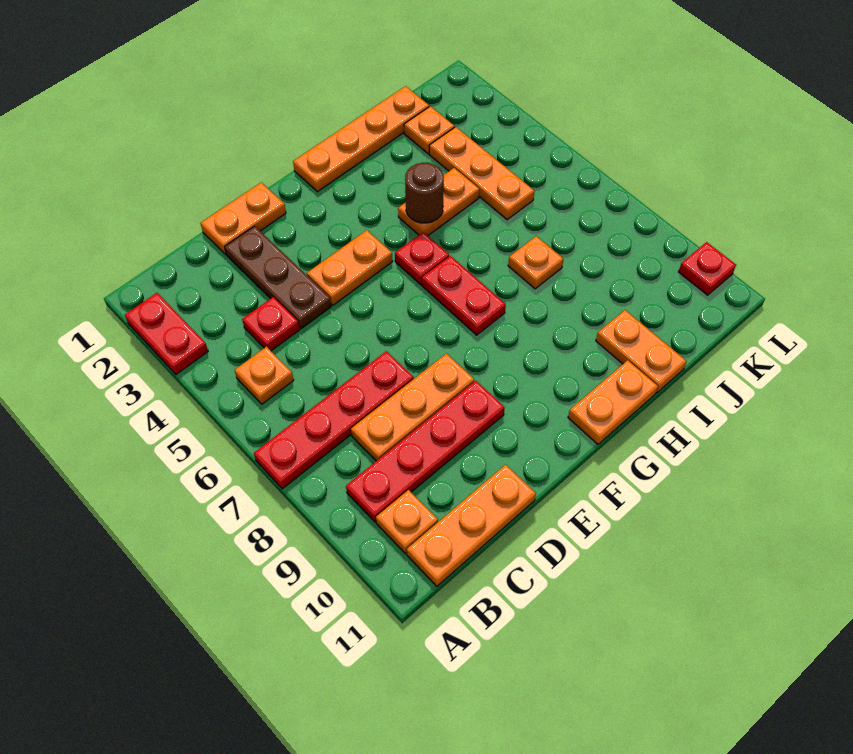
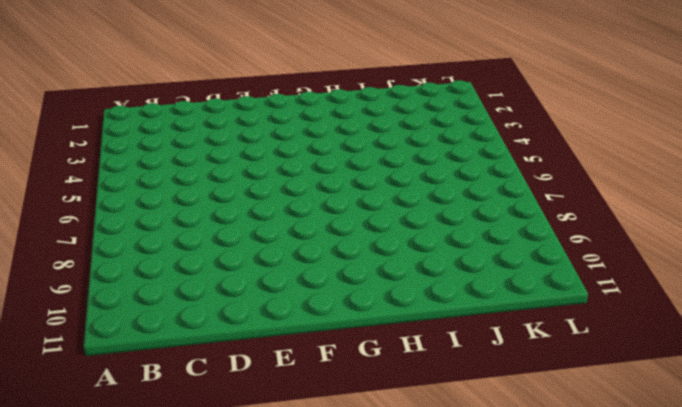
none -> red 1x2 plate [125,293,208,374]
none -> red 1x4 plate [254,351,414,489]
none -> orange 1x1 plate [235,347,294,404]

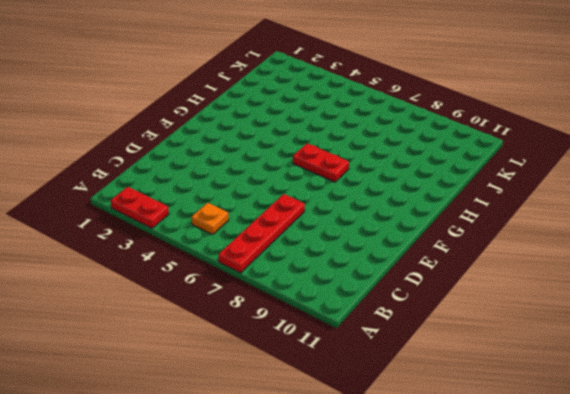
none -> red 1x4 plate [346,381,505,522]
none -> orange 1x1 plate [376,490,438,554]
none -> orange 1x3 plate [407,465,536,586]

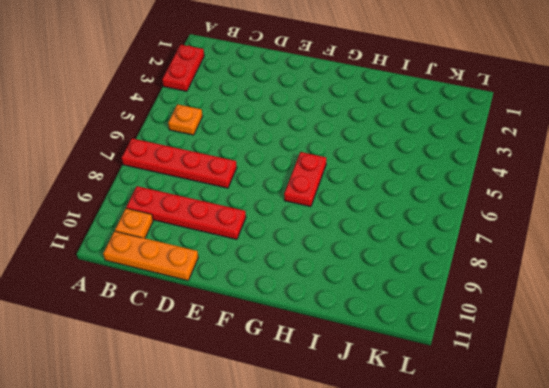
none -> red 1x1 plate [242,297,300,351]
none -> orange 1x3 plate [351,354,474,461]
none -> orange 1x2 plate [200,182,286,254]

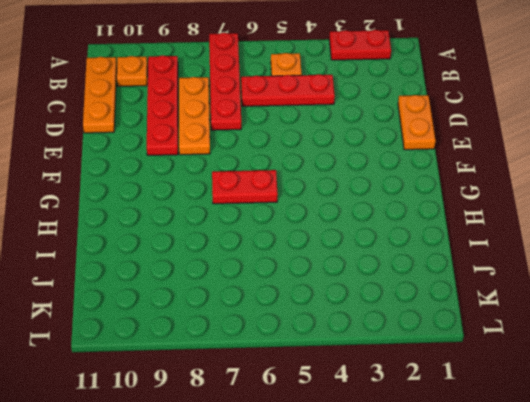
red 1x3 plate [241,74,335,106] -> red 1x1 plate [242,297,300,351]
none -> brown 1x3 plate [225,226,331,329]
none -> orange 1x2 plate [307,230,393,305]
none -> orange 1x4 plate [293,86,429,192]

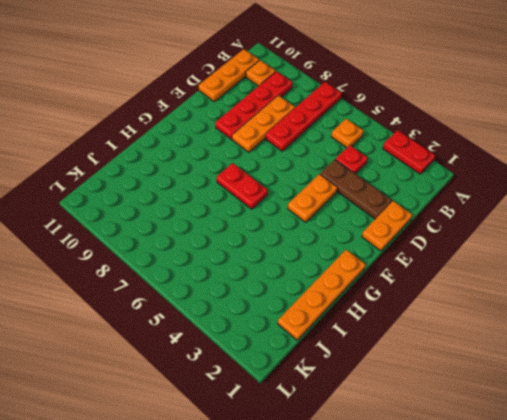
none -> red 1x1 plate [395,232,449,285]
none -> orange 1x2 plate [568,360,658,444]
none -> orange 1x2 plate [398,168,479,236]

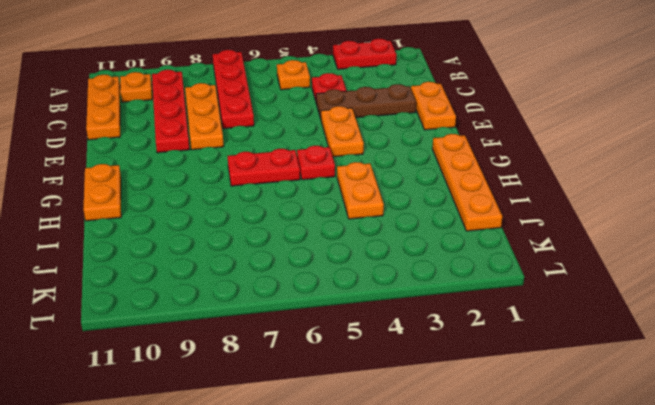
none -> orange 1x1 plate [508,236,563,289]
none -> orange 1x2 plate [596,310,687,393]
none -> orange 1x1 plate [404,106,455,154]

